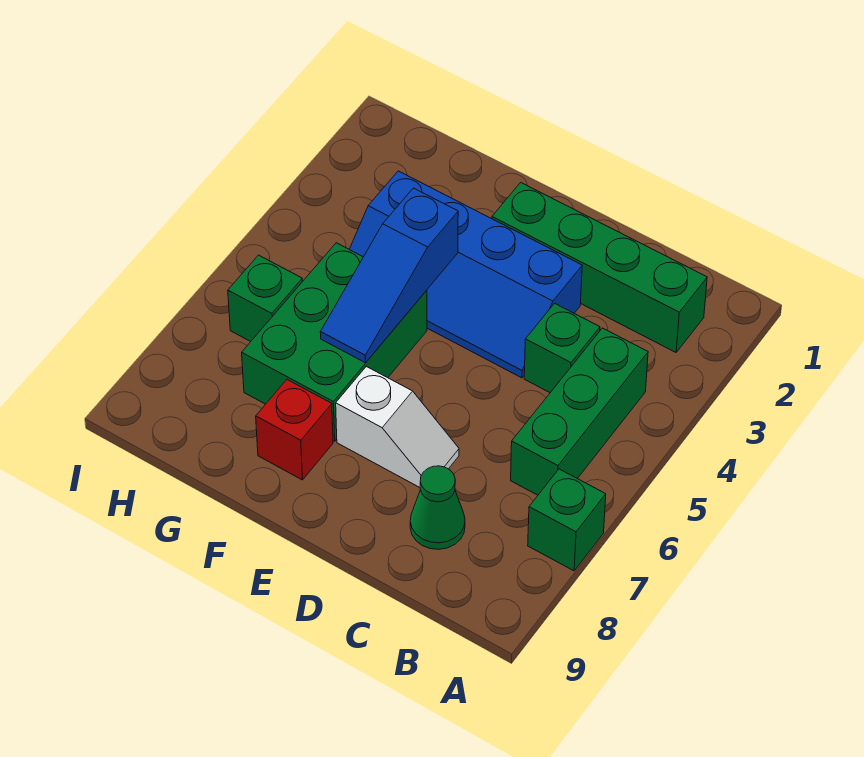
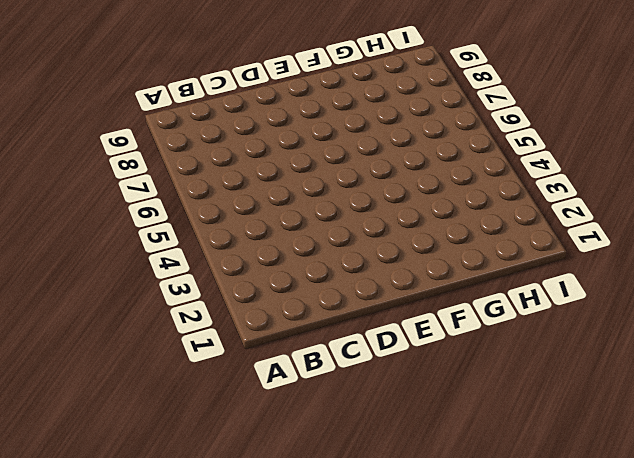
none -> green 1x1 brick [528,469,606,571]
none -> green 1x4 brick [492,183,707,352]

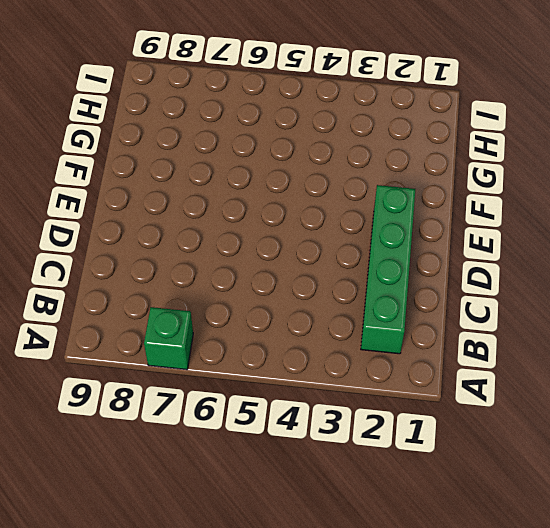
none -> green 1x3 brick [511,328,648,495]
none -> green 1x1 brick [524,303,600,393]

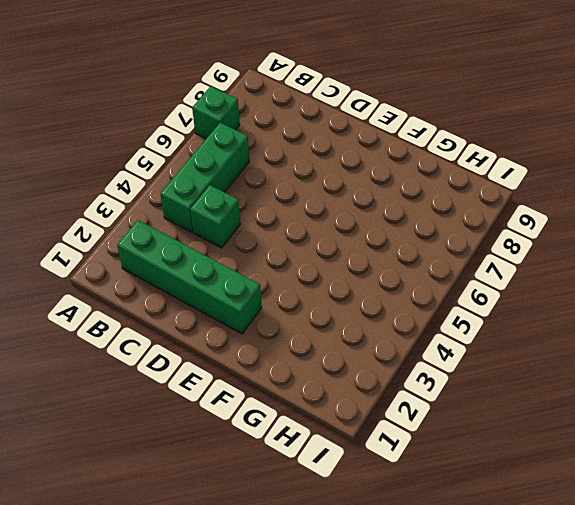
none -> green 1x1 cone [410,466,465,549]
none -> blue 2x4 slope [349,171,582,378]

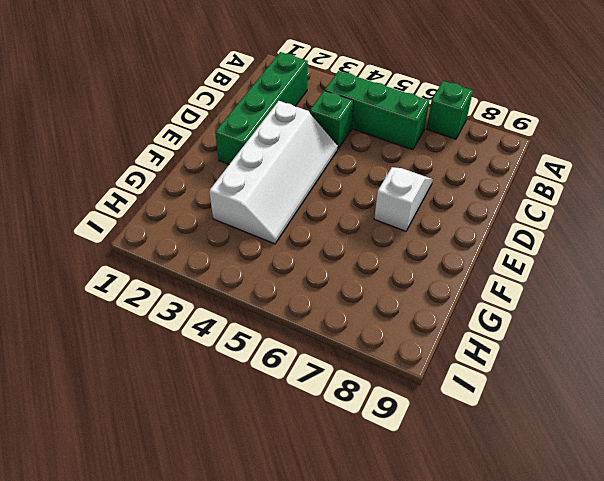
white 2x4 slope [209,101,338,244] -> blue 2x4 slope [349,171,582,378]
none -> green 1x1 cone [410,466,465,549]
none -> green 2x3 brick [242,243,427,441]

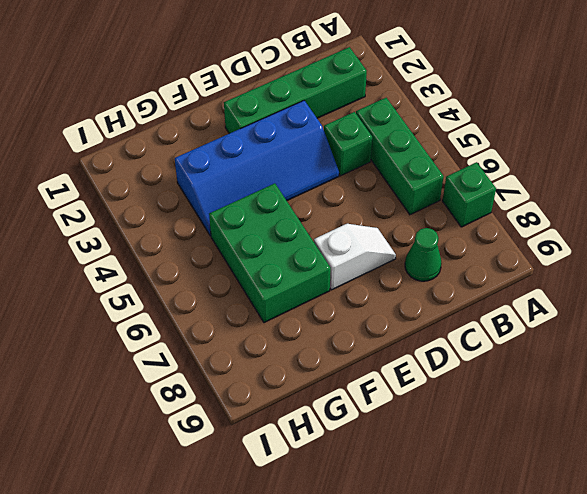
none -> red 1x1 brick [256,380,333,480]
none -> green 1x1 brick [228,255,302,342]

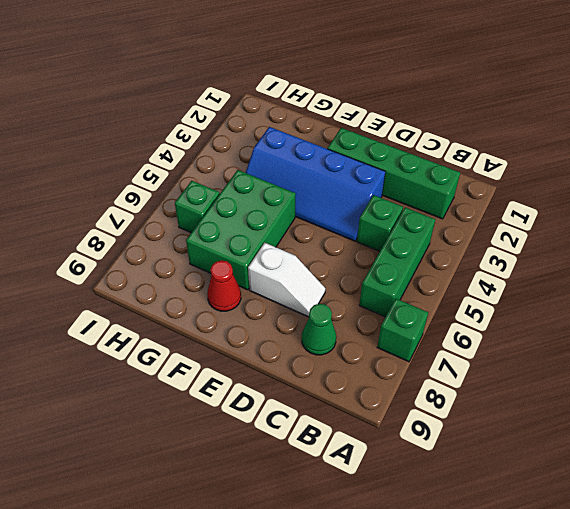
red 1x1 cone [207,260,241,311] -> red 1x1 brick [256,380,333,480]
none -> blue 1x3 slope [320,188,458,363]

